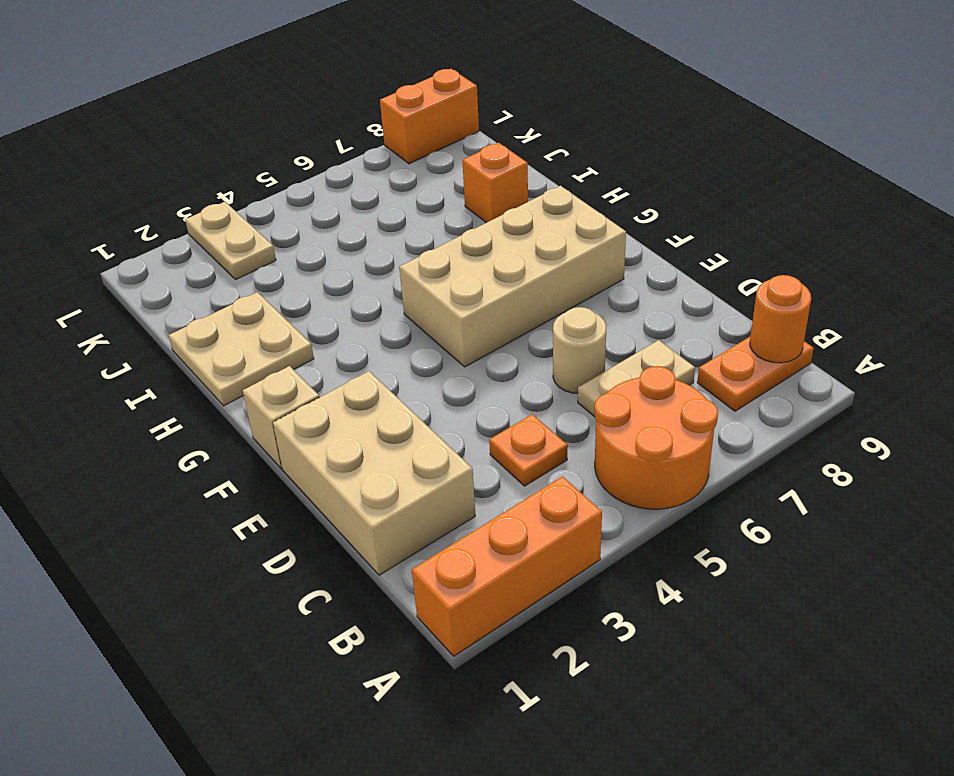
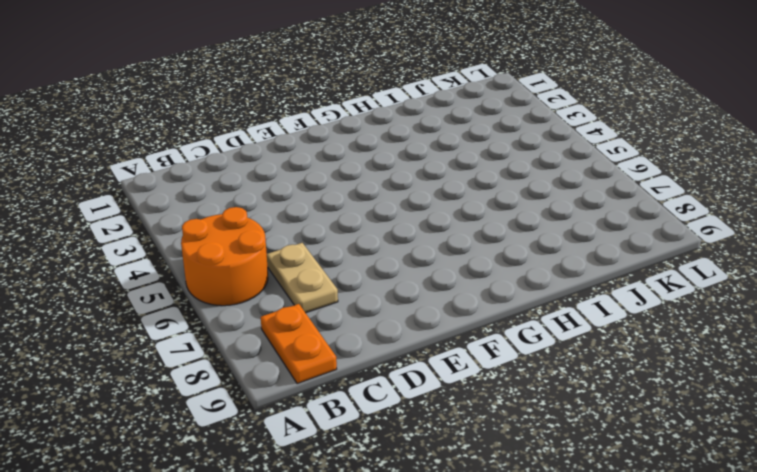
none -> orange 1x3 brick [412,476,602,656]
none -> tan 2x3 brick [273,371,475,575]
none -> orange 1x1 plate [489,414,568,486]

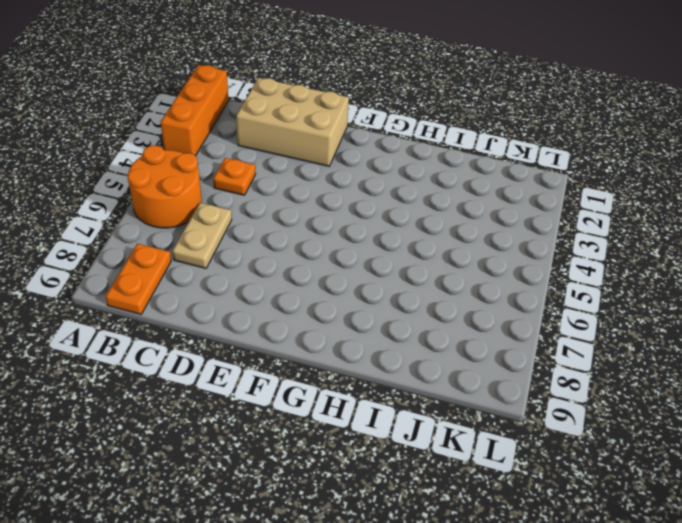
none -> tan 1x1 round brick [553,307,606,393]
none -> tan 1x1 brick [243,366,319,469]
none -> tan 2x4 brick [399,186,626,367]

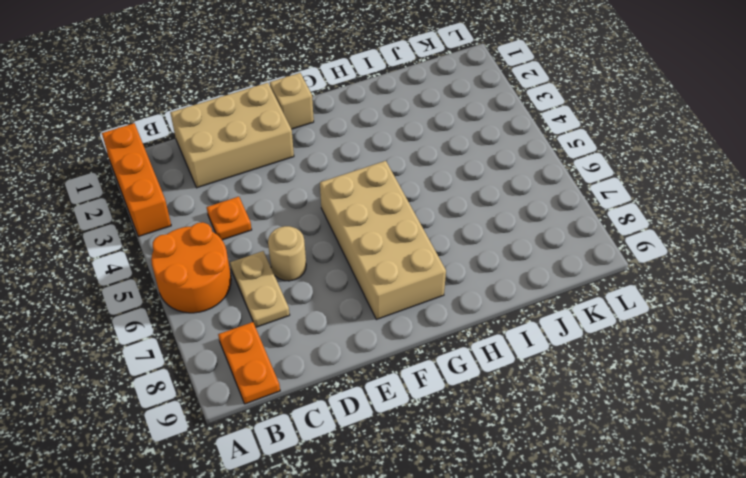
none -> tan 2x2 plate [169,292,314,406]
none -> orange 1x1 brick [462,143,528,223]
none -> tan 1x2 plate [185,202,276,279]

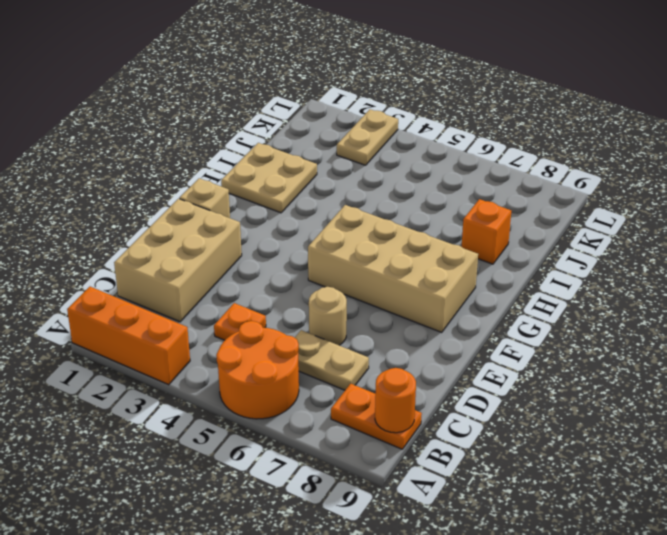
none -> orange 1x2 brick [380,69,479,164]

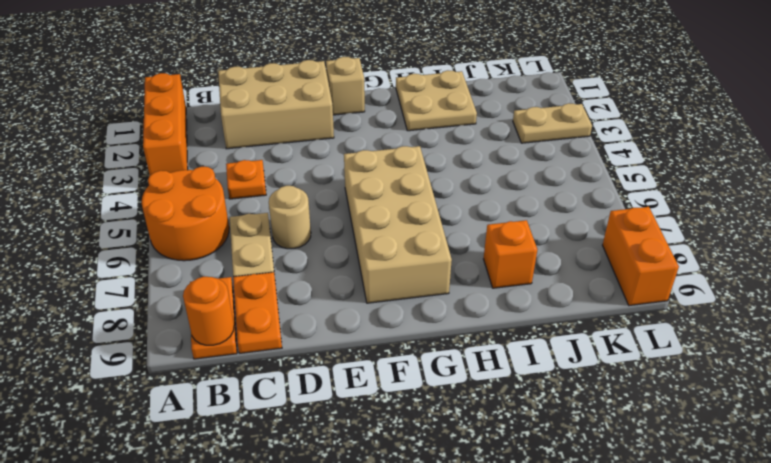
orange 1x2 plate [233,272,282,353] -> none

